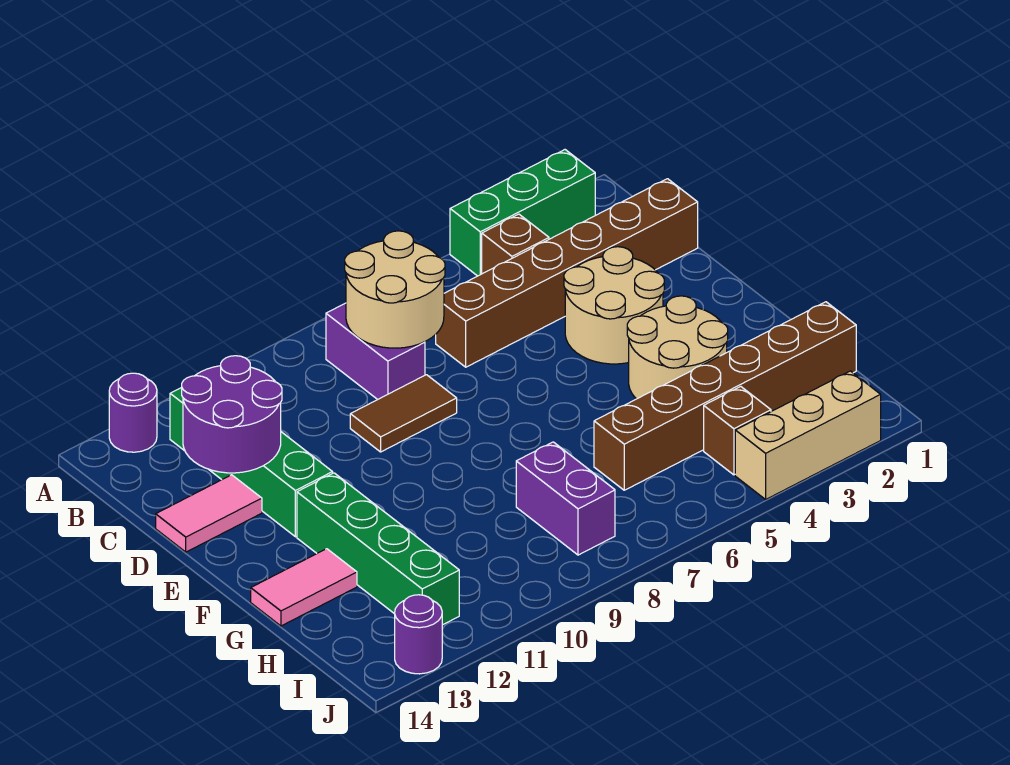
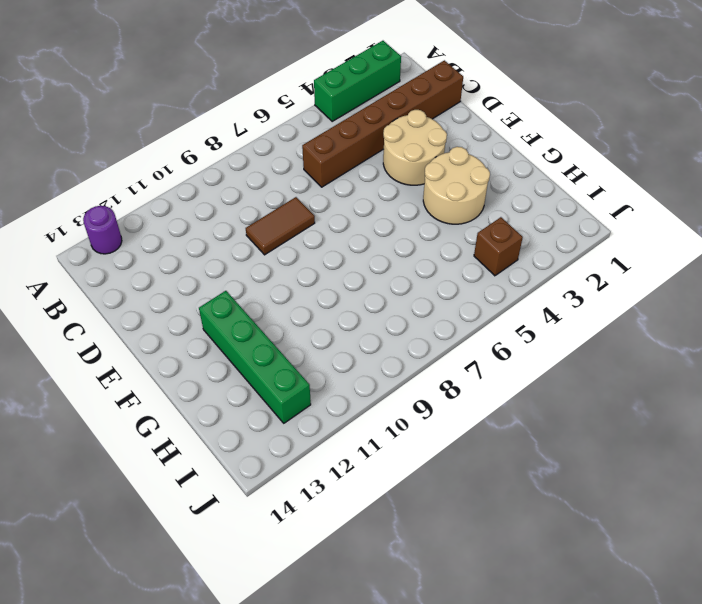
none -> brown 1x1 brick [482,214,549,274]
none -> purple 1x2 brick [326,303,425,400]
none -> green 1x4 brick [170,388,333,537]

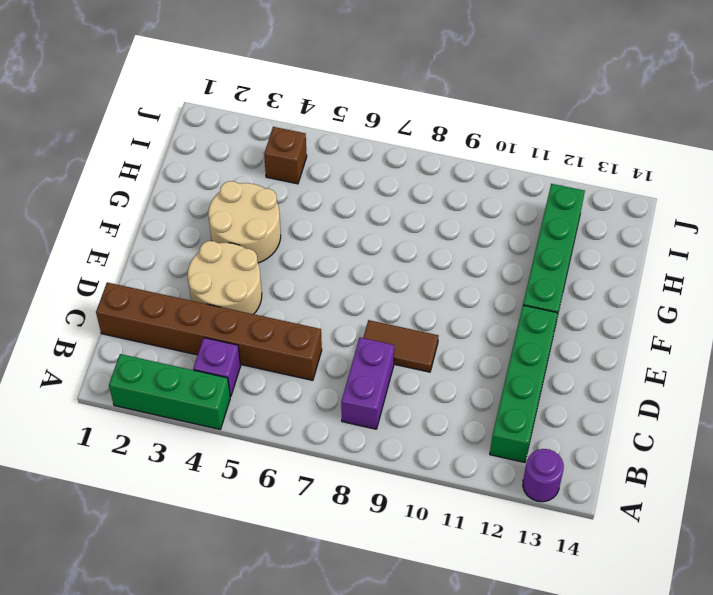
purple 1x1 brick [193,338,241,397] -> brown 1x1 brick [482,214,549,274]
none -> pink 1x2 tile [156,475,262,552]
none -> pink 1x2 tile [251,549,357,626]
none -> brown 1x6 brick [594,302,856,490]

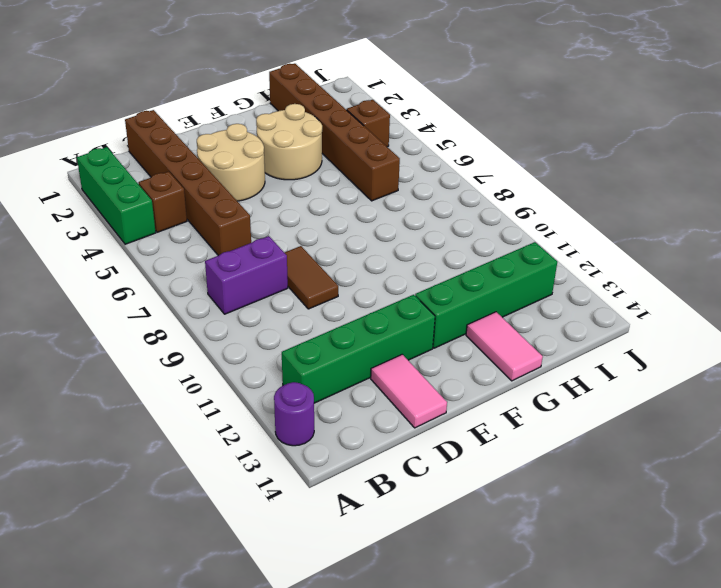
none -> purple 1x2 brick [516,442,615,555]
none -> tan 1x3 brick [735,371,881,499]
none -> purple 1x1 round brick [395,595,442,674]

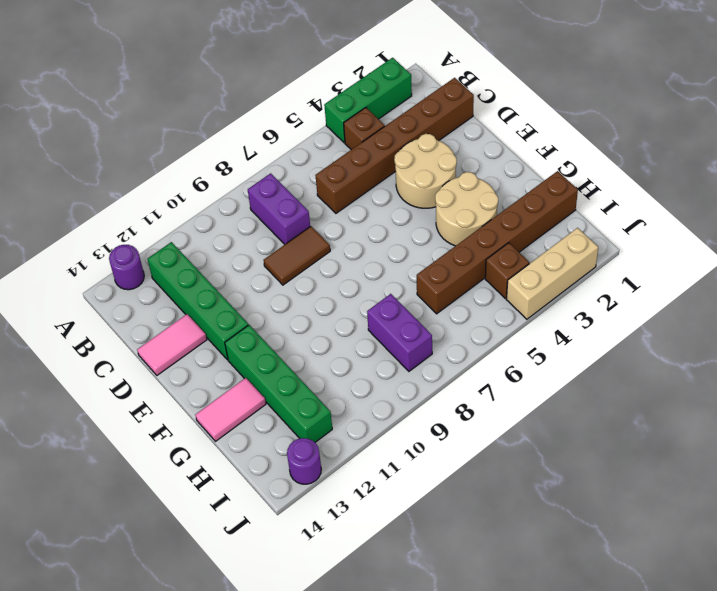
none -> tan 2x2 round brick [345,231,445,348]
none -> purple 2x2 round brick [182,356,282,473]

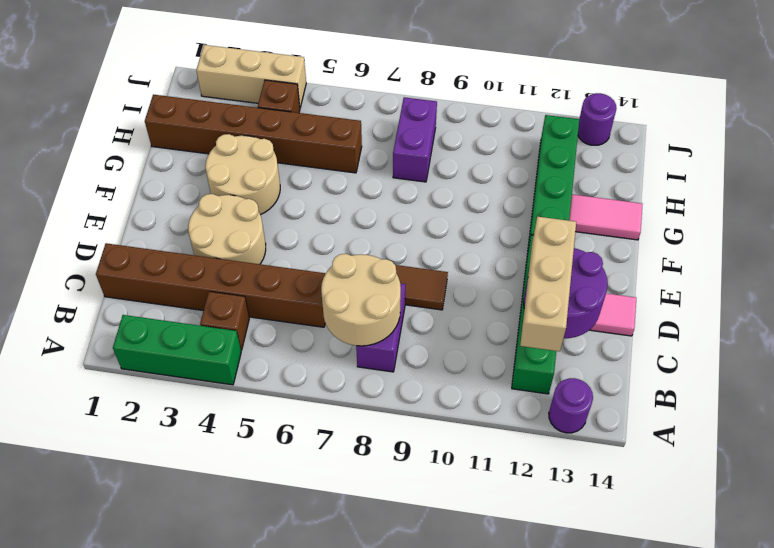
tan 1x3 brick [520,216,576,351] -> none

